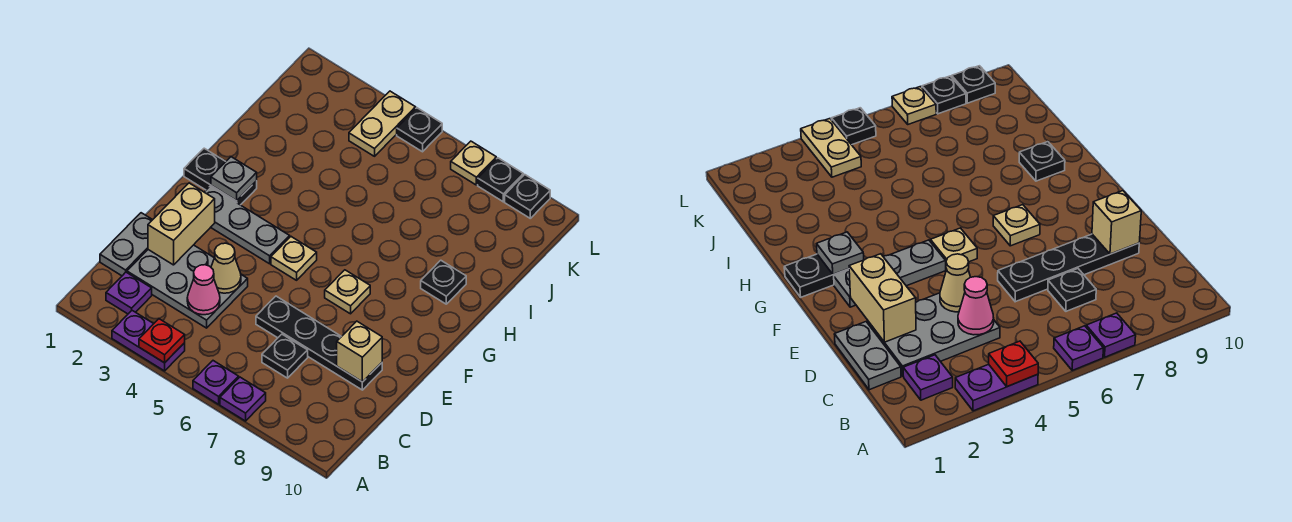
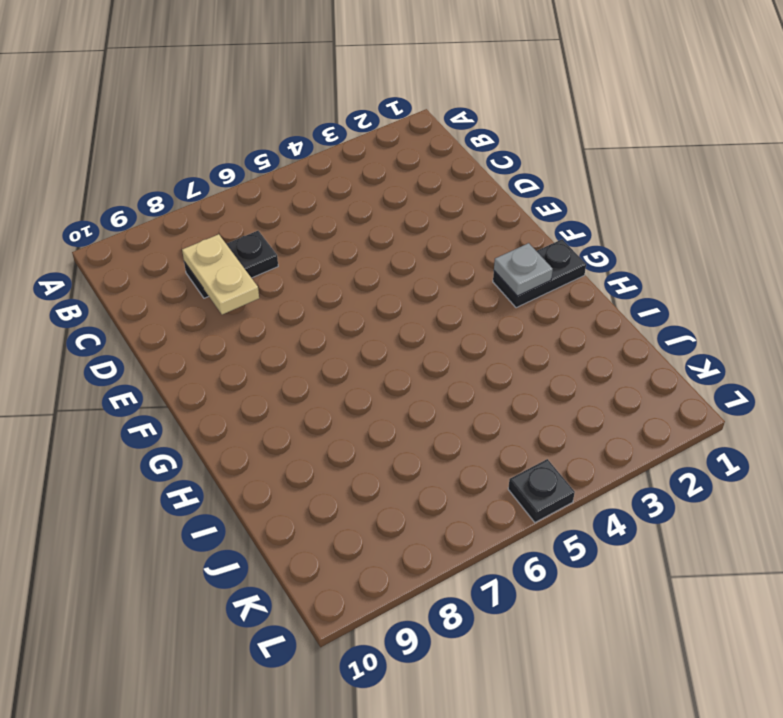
black 1x2 plate [184,231,278,298] -> black 1x1 plate [262,334,308,378]
tan 1x2 plate [182,234,259,315] -> tan 1x2 plate moved to [349,91,416,156]
none -> purple 1x2 plate [112,311,185,371]
none -> purple 1x1 plate [193,361,239,404]
none -> purple 1x1 plate [220,377,266,421]

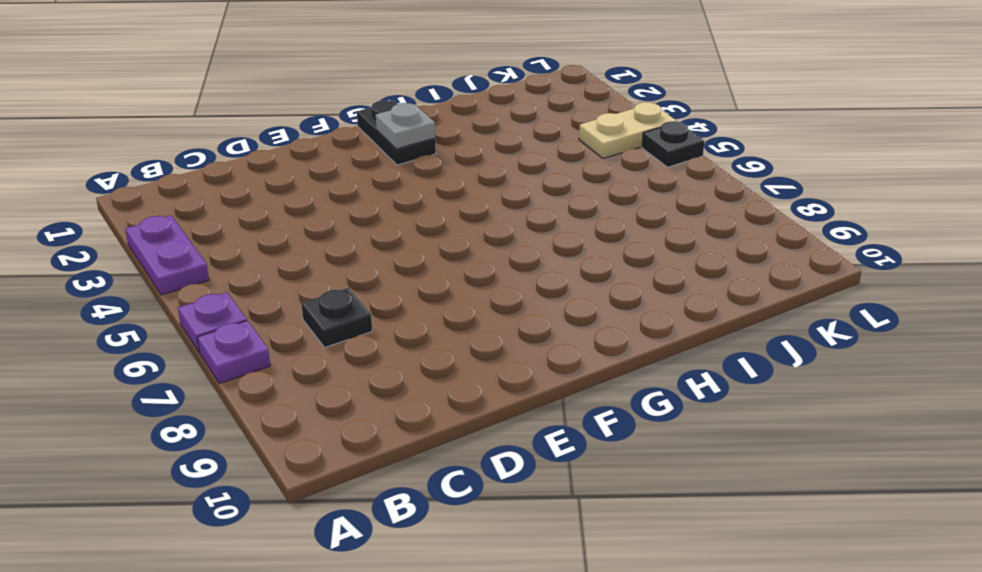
none -> purple 1x1 plate [106,272,152,314]
none -> grey 1x2 plate [100,213,152,276]
none -> grey 2x3 plate [127,245,248,328]

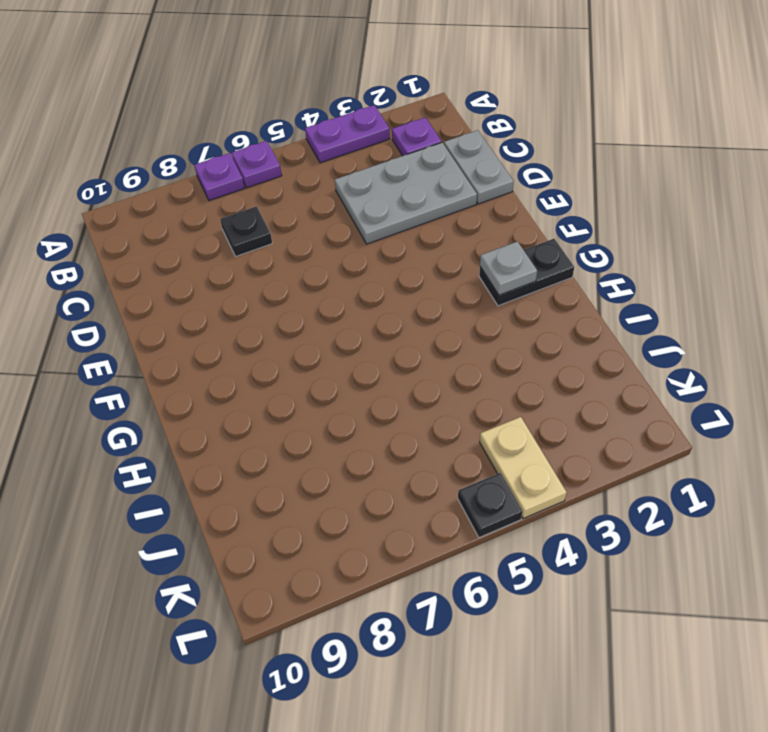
none -> black 1x4 plate [256,296,382,390]
none -> grey 1x3 plate [205,187,290,264]
none -> tan 1x1 plate [271,237,317,280]

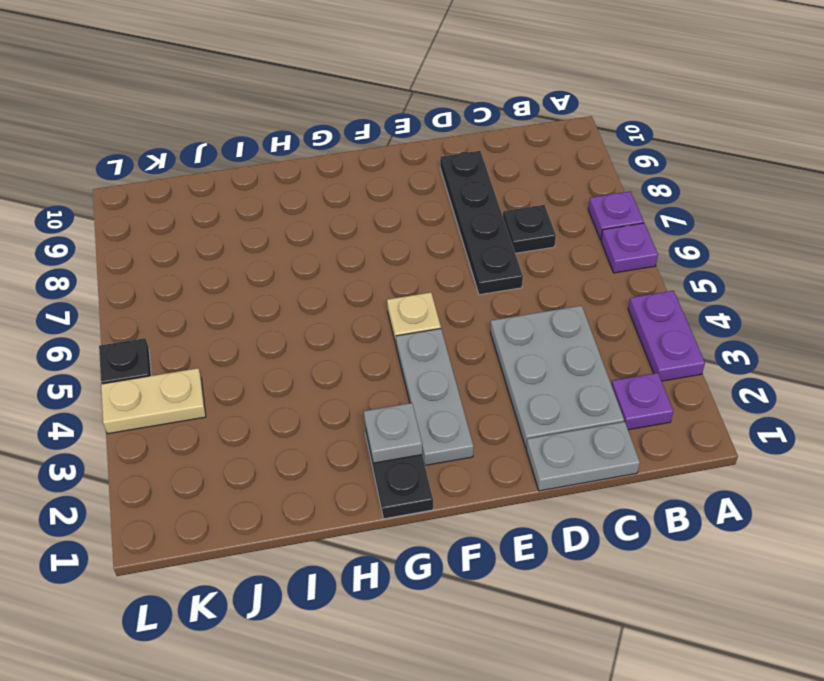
none -> tan 1x1 plate [325,270,370,314]
none -> black 1x1 plate [421,260,466,304]
none -> tan 1x1 plate [451,141,496,185]

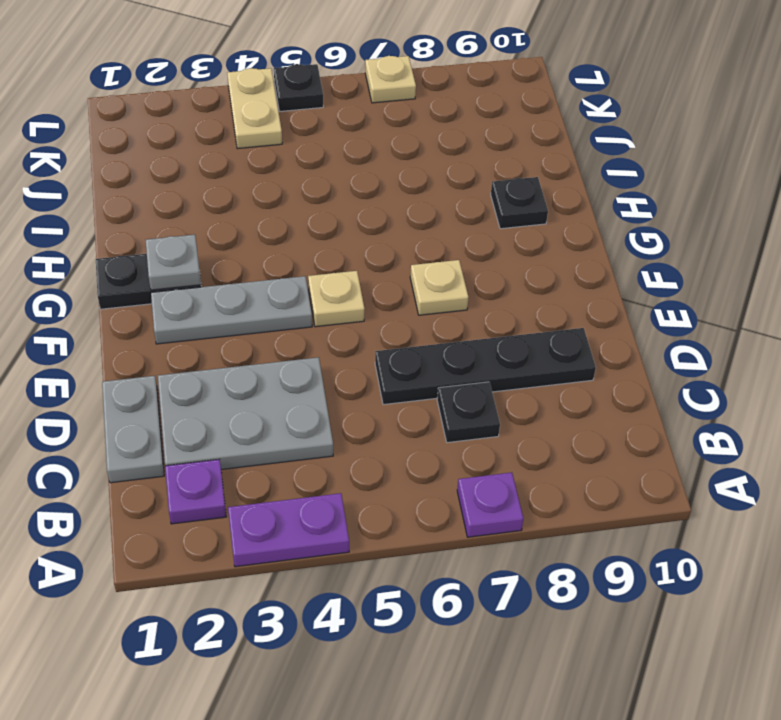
none -> purple 1x1 plate [193,361,239,404]
none -> black 1x1 plate [478,158,523,202]
none -> black 1x1 plate [505,175,550,218]

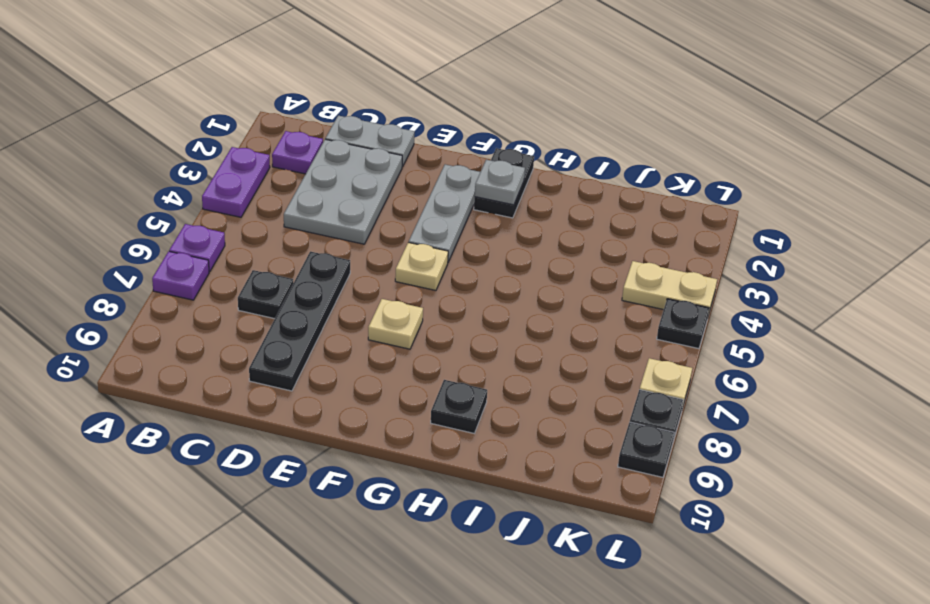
none -> red 1x1 plate [139,319,185,363]
none -> pink 1x1 cone [187,265,220,315]
none -> tan 1x2 brick [148,183,215,265]

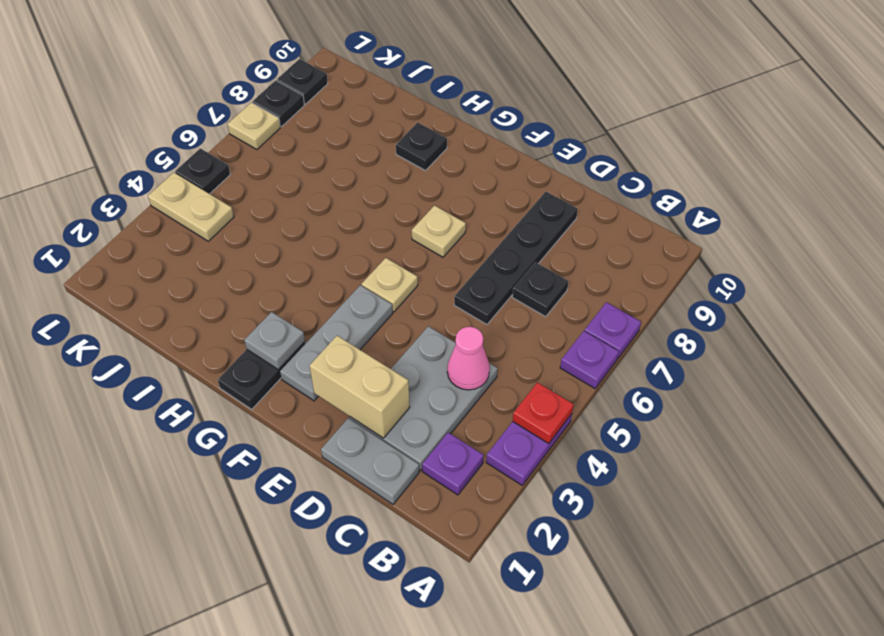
none -> tan 1x1 cone [211,243,241,293]
none -> tan 1x1 brick [337,321,382,382]

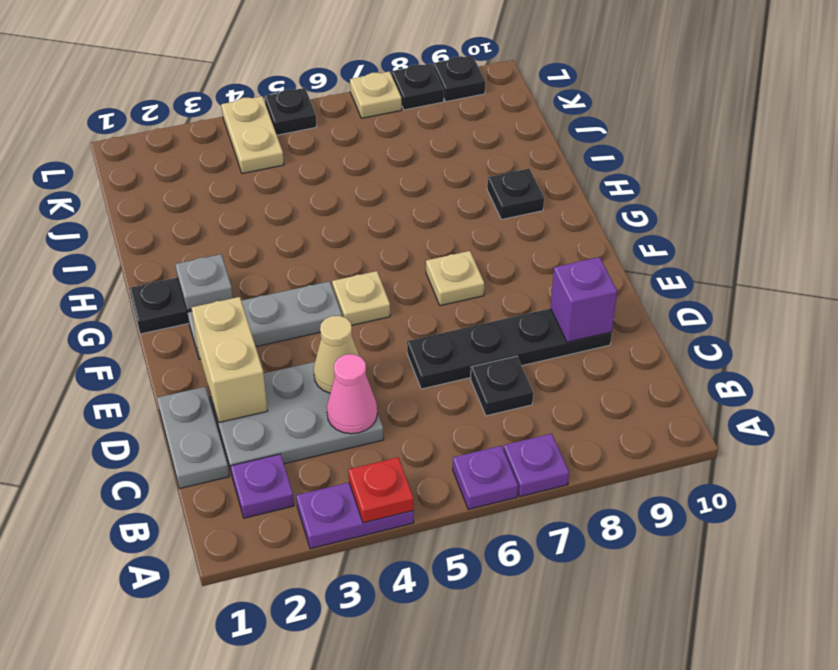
purple 1x1 brick [551,257,617,342] -> tan 1x1 brick [337,321,382,382]

